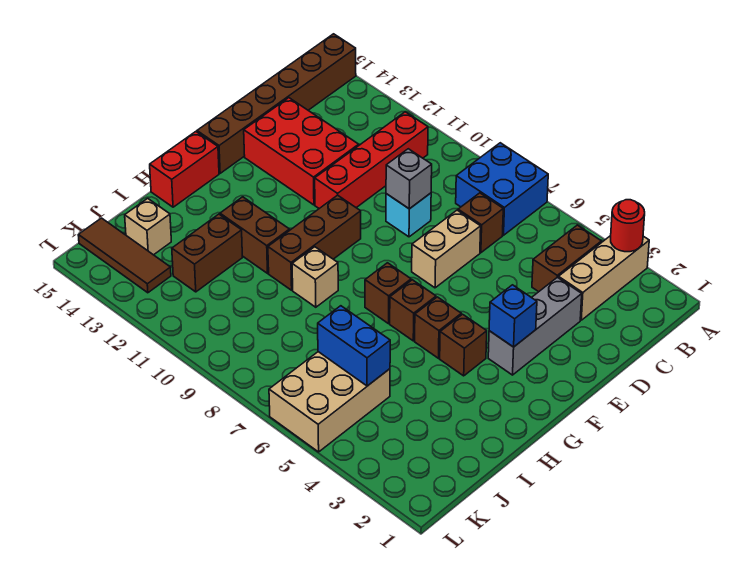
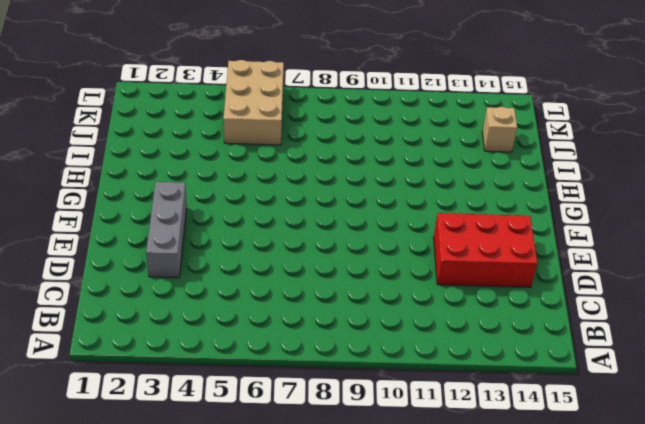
none -> tan 1x3 brick [558,236,649,320]
none -> blue 2x2 brick [456,143,548,235]
none -> brown 1x6 brick [197,34,356,173]

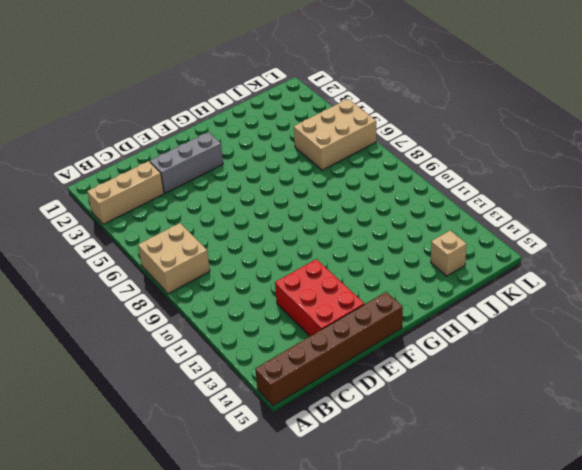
tan 2x2 brick [138,223,210,294] -> blue 2x2 brick [456,143,548,235]
none -> brown 1x2 brick [532,225,601,292]
none -> red 1x4 brick [315,112,428,208]
none -> brown 1x1 brick [458,193,503,253]

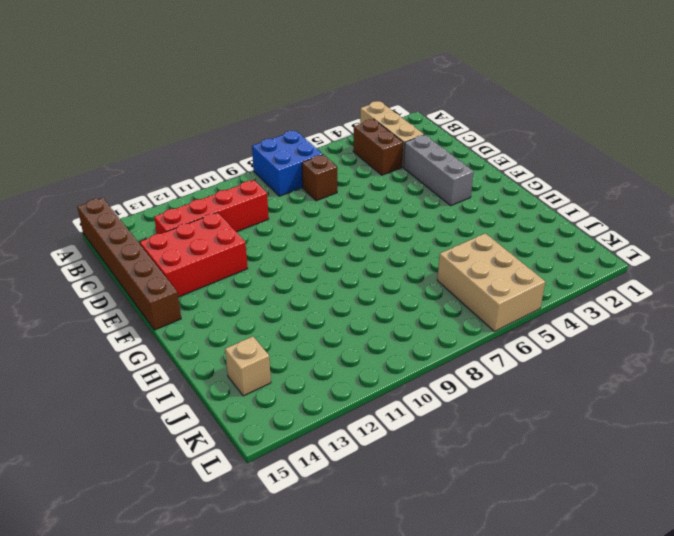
red 1x4 brick [154,180,269,234] -> red 1x4 brick turned to [315,112,428,208]
none -> tan 1x2 brick [412,210,481,288]
none -> cyan 1x1 brick [386,193,431,237]
none -> brown 1x3 brick [268,195,361,290]

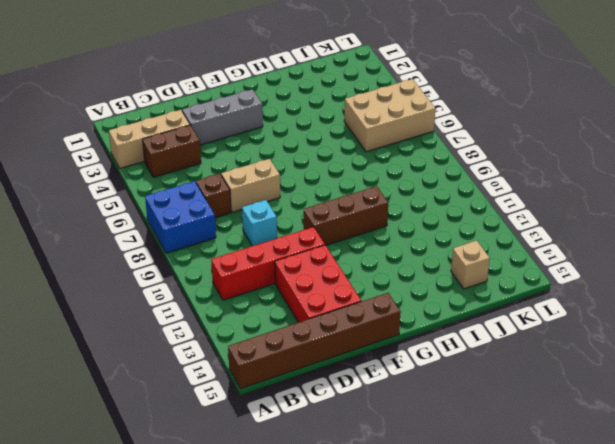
none -> brown 1x1 brick [440,314,487,376]
none -> brown 1x1 brick [415,297,461,358]
none -> brown 1x1 brick [390,280,436,341]

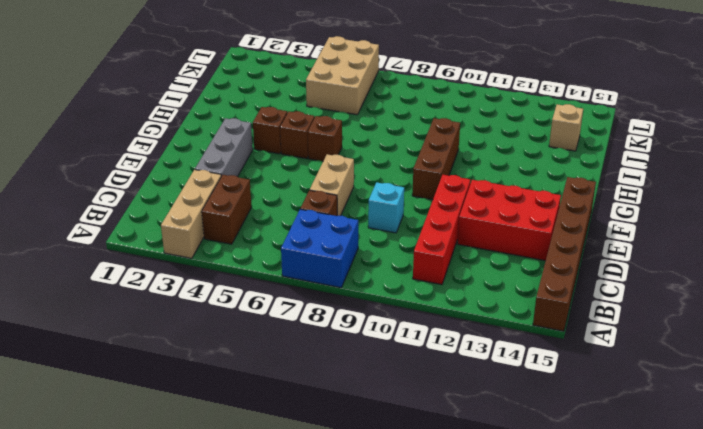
none -> brown 1x1 brick [365,263,411,324]
none -> red 1x2 brick [150,132,219,207]
none -> tan 1x1 brick [292,247,338,307]

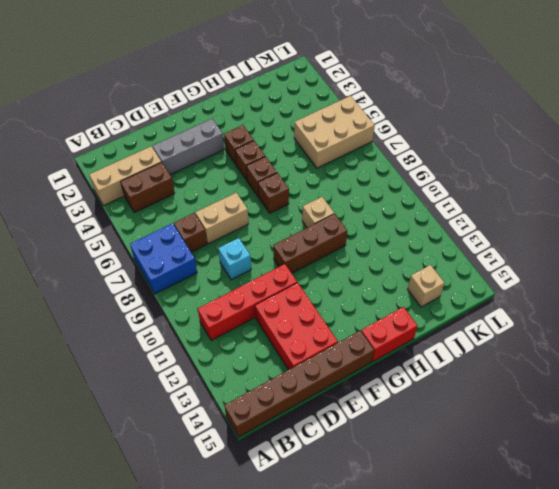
none -> brown 1x2 brick [220,197,289,273]
none -> brown 1x2 brick [172,214,243,292]
none -> brown 1x3 tile [78,218,171,293]

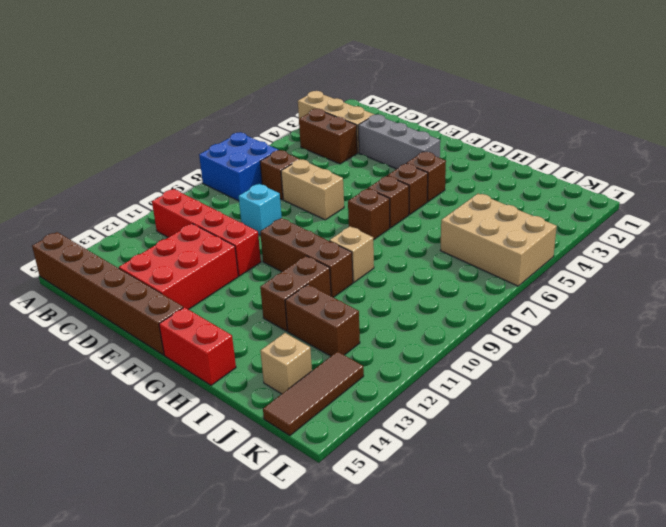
none -> red 1x1 round brick [611,200,645,252]
none -> grey 1x1 brick [386,149,432,209]
none -> blue 1x1 brick [489,285,537,347]

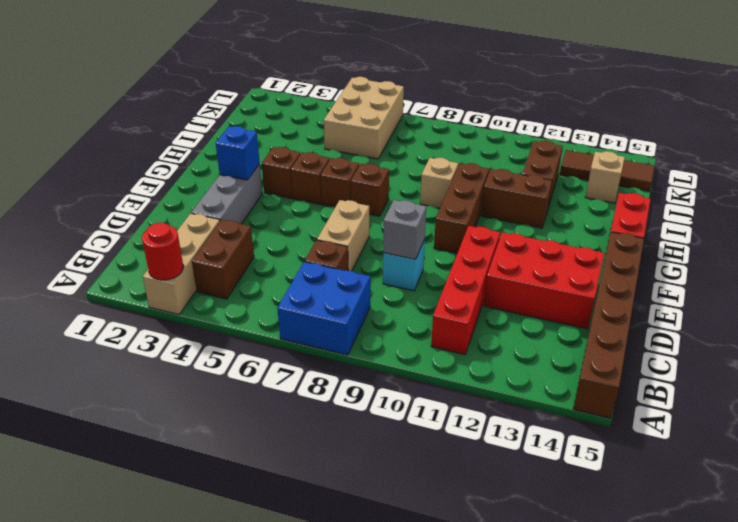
none -> blue 1x2 brick [318,306,390,386]

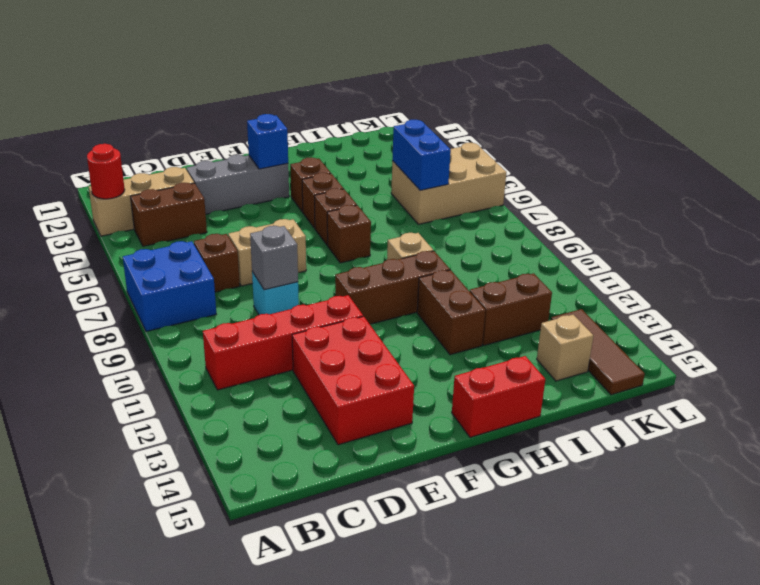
none -> brown 1x6 brick [197,34,356,173]

